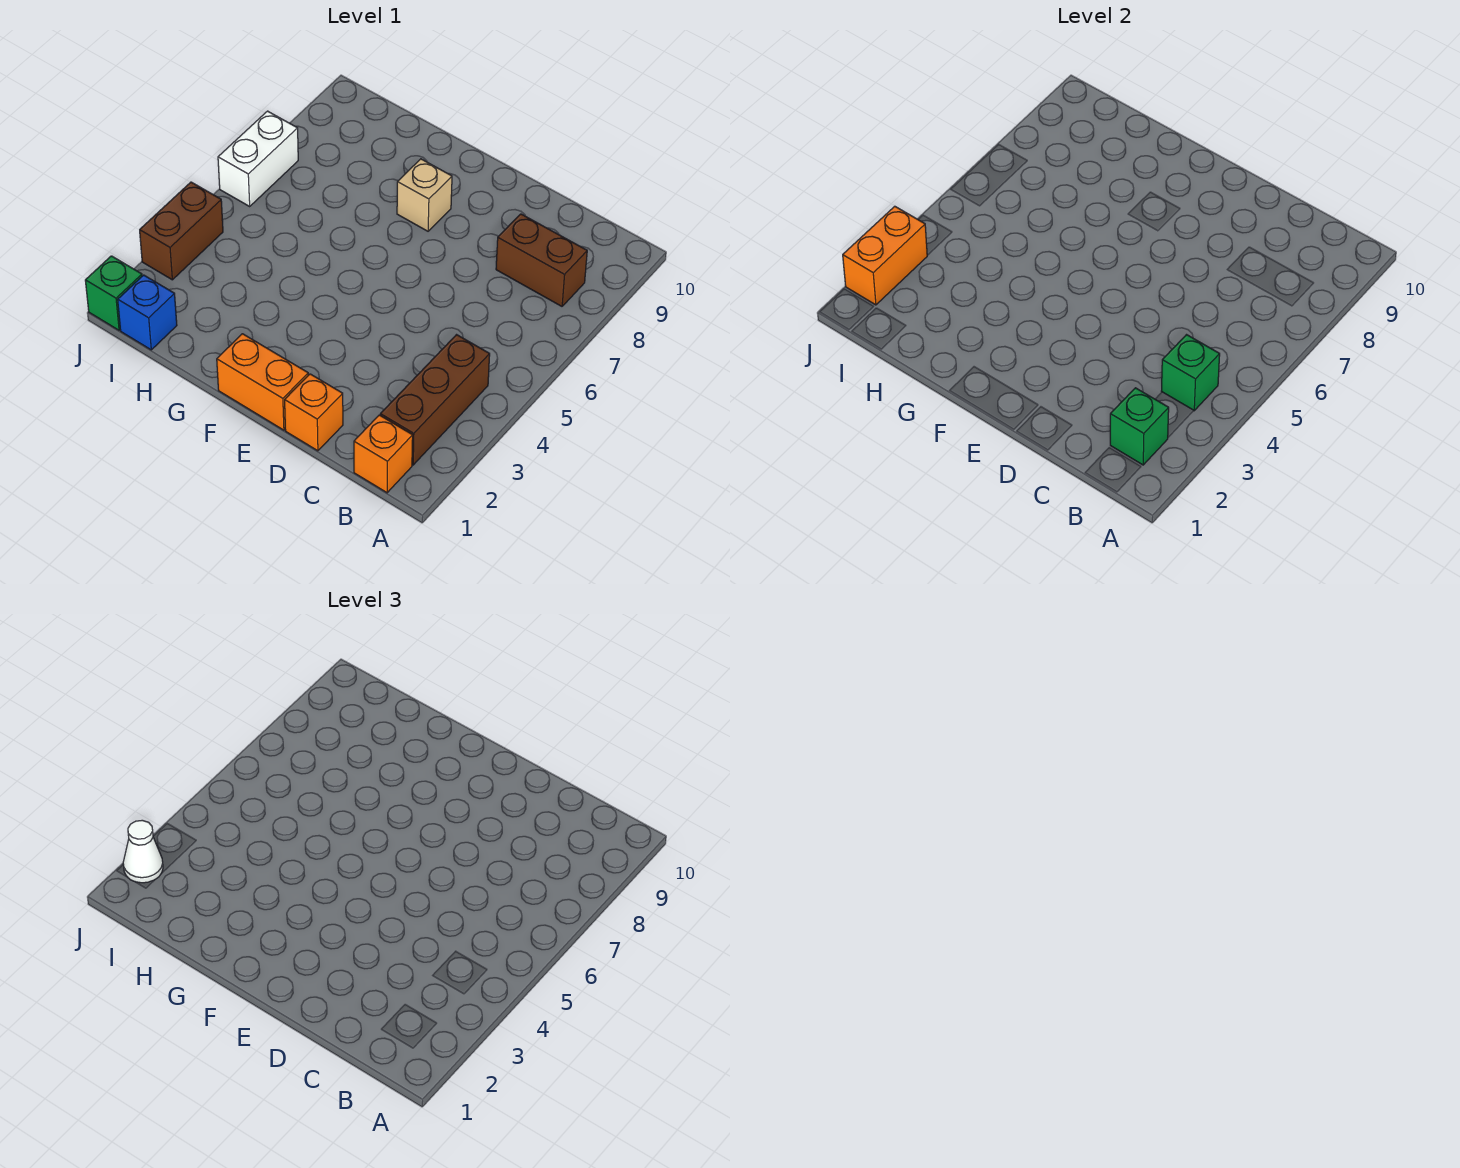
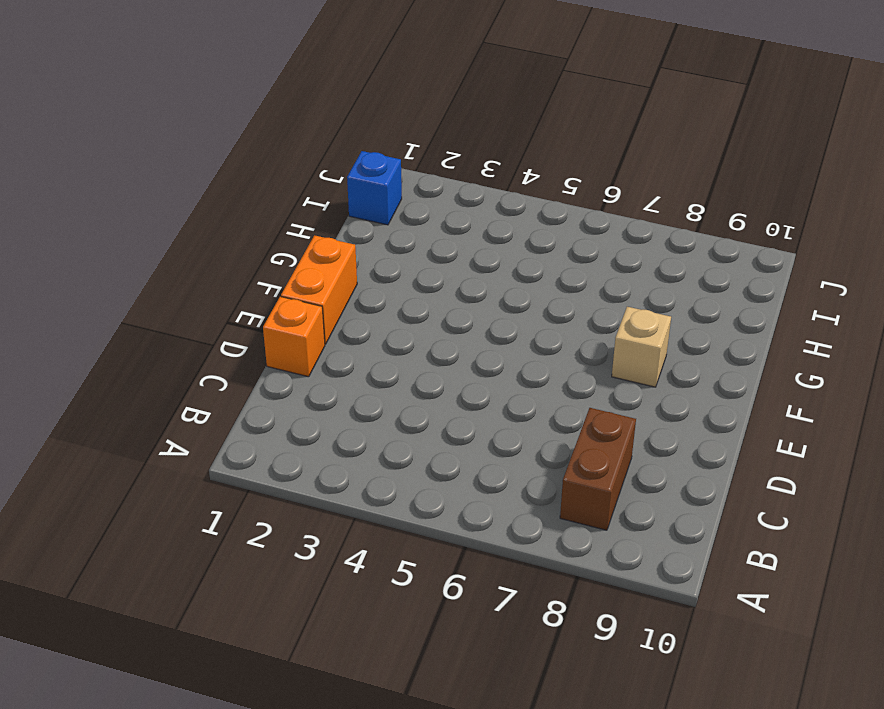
none -> orange 1x1 brick [354,415,413,493]
none -> brown 1x3 brick [380,335,490,465]
none -> green 1x1 brick [85,256,142,330]

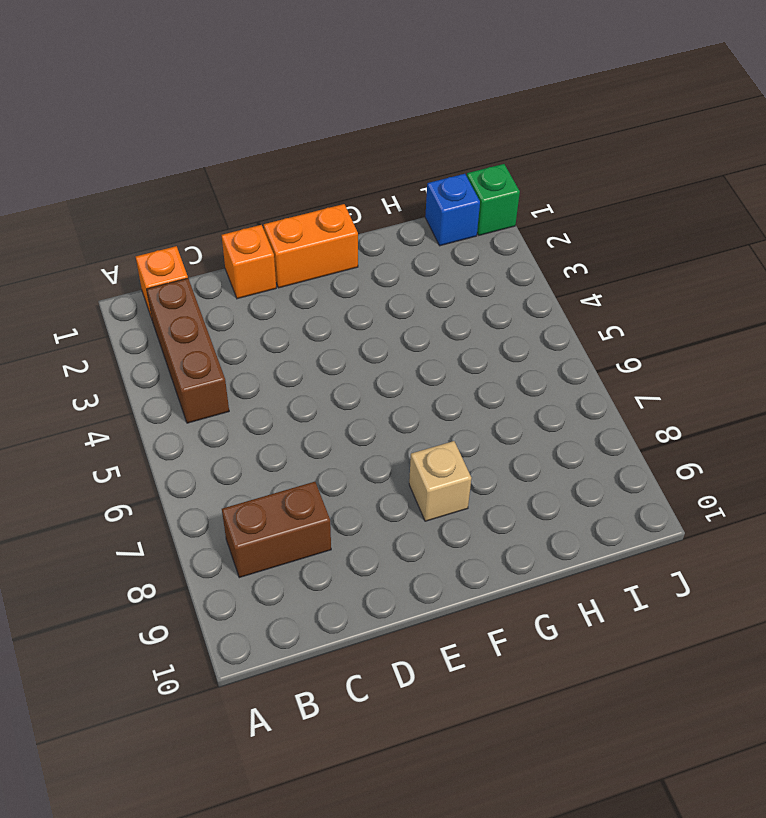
none -> brown 1x2 brick [140,182,223,280]
none -> white 1x2 brick [218,111,298,206]
none -> green 1x1 brick [1110,388,1169,465]

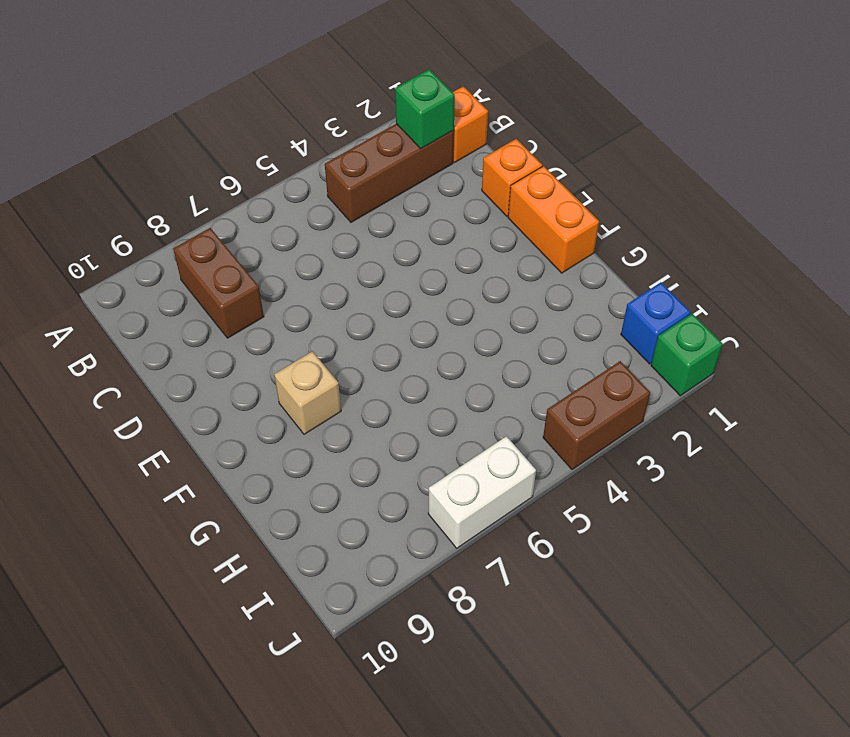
none -> green 1x1 brick [1161,335,1220,411]
none -> orange 1x2 brick [843,206,927,305]
none -> white 1x1 cone [123,820,163,883]

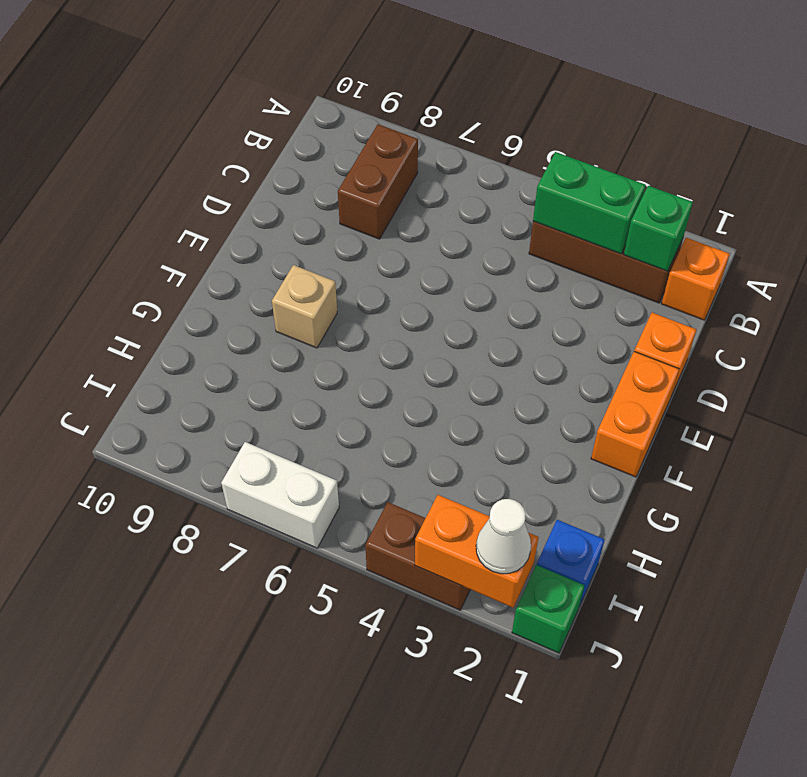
green 1x2 brick [533,152,646,254] -> green 1x1 brick [1161,335,1220,411]

